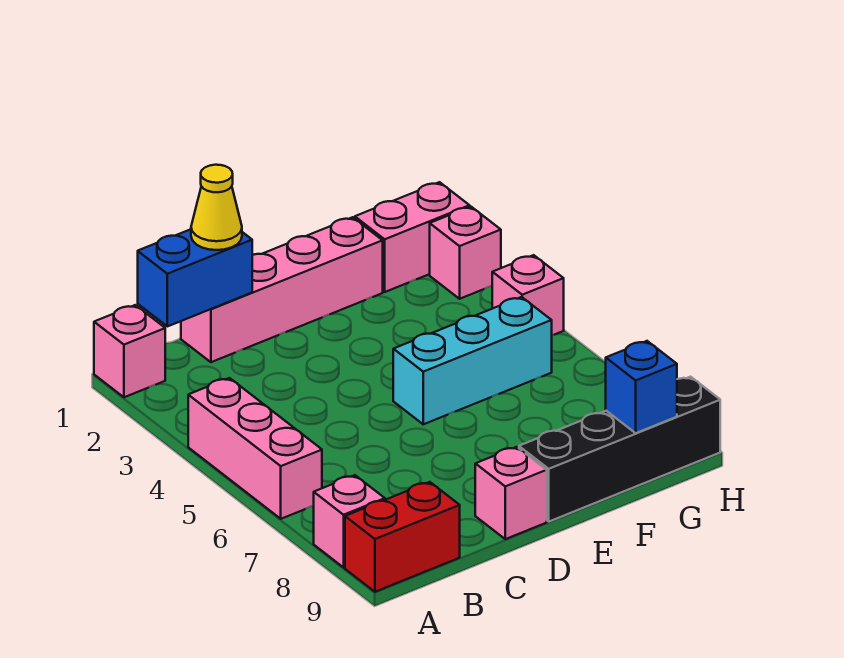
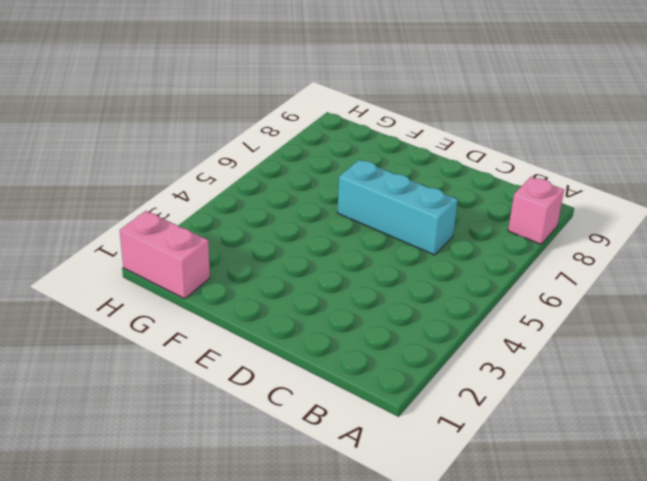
cyan 1x3 brick [337,160,458,255] -> cyan 1x3 brick moved to [393,297,552,424]
none -> pink 1x1 brick [94,305,165,397]
none -> pink 1x3 brick [188,378,322,519]
none -> red 1x2 brick [345,482,460,592]

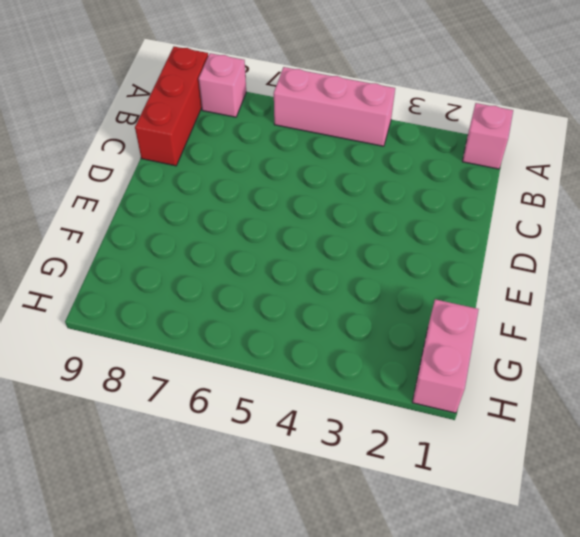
red 1x3 brick [135,47,208,166] -> red 1x2 brick [345,482,460,592]
none -> pink 1x4 brick [181,217,383,362]
none -> pink 1x1 brick [475,447,547,539]
none -> cyan 1x3 brick [393,297,552,424]

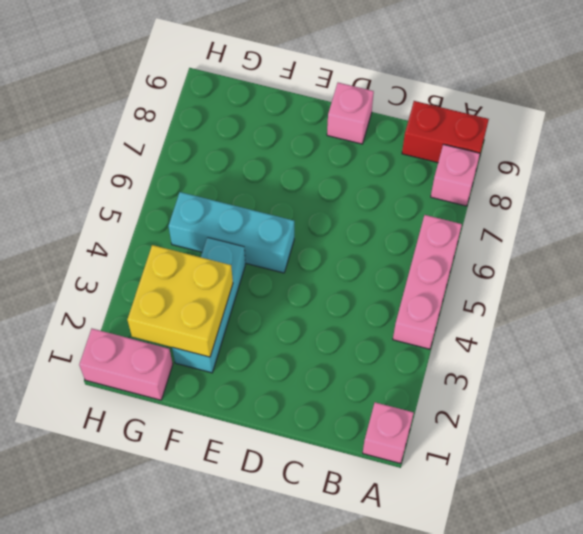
cyan 1x3 brick [172,238,245,373] -> none
yellow 2x2 brick [127,245,233,357] -> none
none -> pink 1x4 brick [181,217,383,362]
none -> black 1x4 brick [519,377,720,521]
none -> pink 1x1 brick [430,207,501,299]

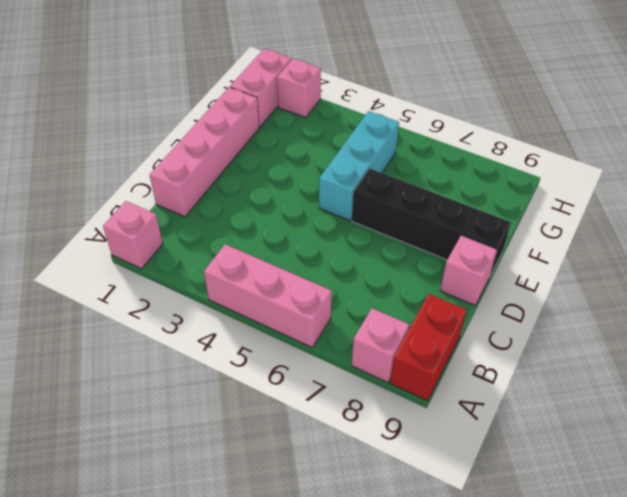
black 1x4 brick [352,168,511,276] -> black 1x4 brick turned to [519,377,720,521]
none -> pink 1x1 brick [492,255,564,335]
none -> blue 1x2 brick [138,229,252,326]
none -> blue 1x1 brick [606,341,677,433]

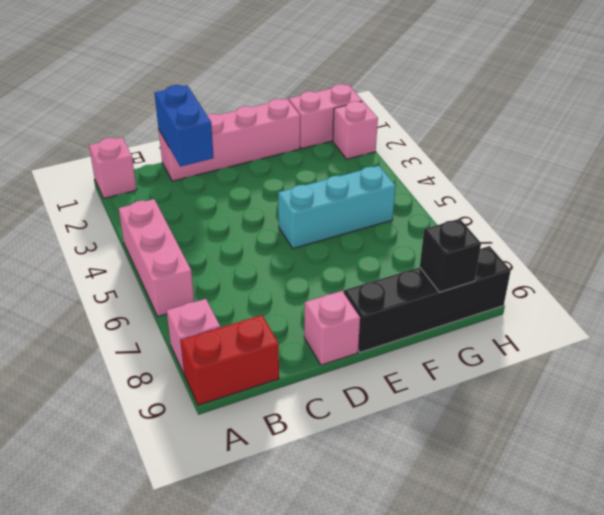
blue 1x2 brick [154,85,214,167] -> blue 1x2 brick turned to [138,229,252,326]
black 1x1 brick [420,219,481,292] -> blue 1x1 brick [606,341,677,433]
none -> pink 1x1 brick [492,255,564,335]
none -> yellow 1x1 cone [191,165,242,250]

